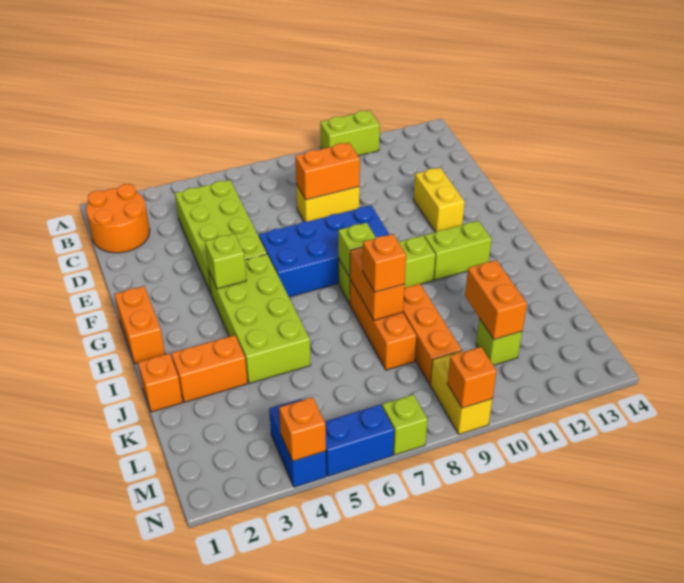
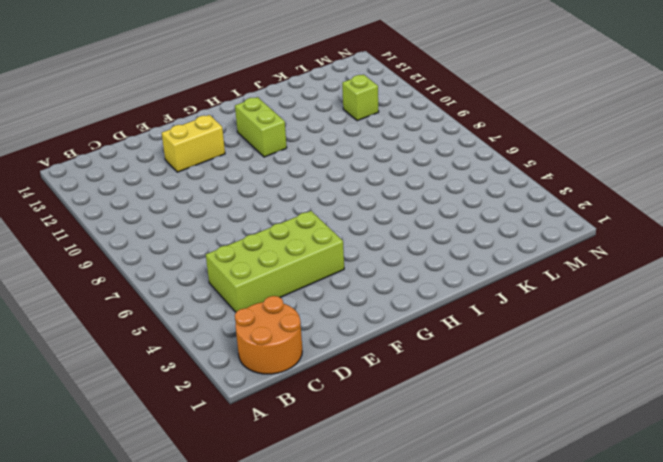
none -> lime 1x2 brick [320,110,380,156]
none -> yellow 1x2 brick [296,184,360,221]
none -> blue 2x4 brick [259,206,390,297]

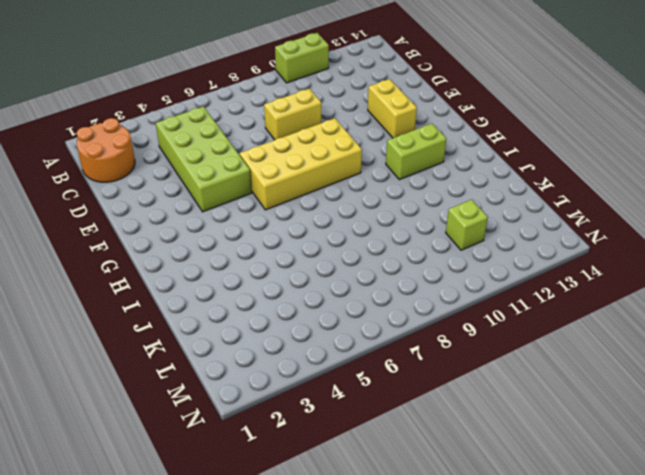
yellow 2x4 brick [240,118,362,210] -> blue 2x4 brick [259,206,390,297]
none -> orange 1x2 brick [115,286,165,364]
none -> lime 2x4 brick [208,254,311,383]
none -> lime 1x3 brick [338,236,435,304]

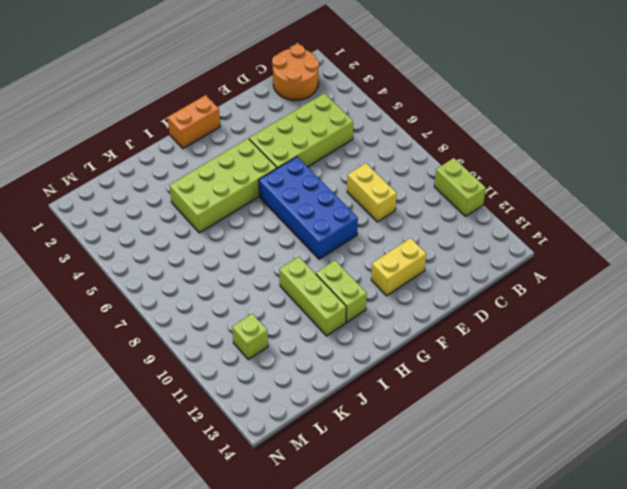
lime 1x3 brick [279,257,346,336] -> lime 1x3 brick moved to [338,236,435,304]
none -> orange 1x3 brick [350,279,416,370]
none -> orange 1x1 brick [138,353,183,412]
none -> orange 1x2 brick [172,335,248,402]

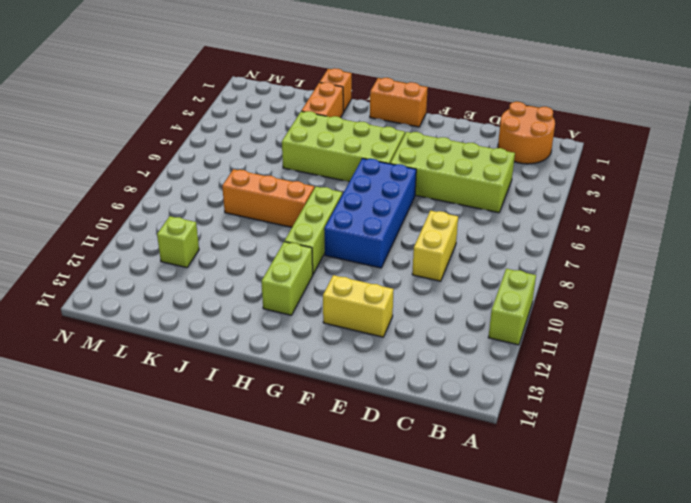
none -> orange 1x3 brick [403,284,461,384]
none -> blue 1x2 brick [269,399,326,487]
none -> yellow 1x2 brick [430,351,492,434]

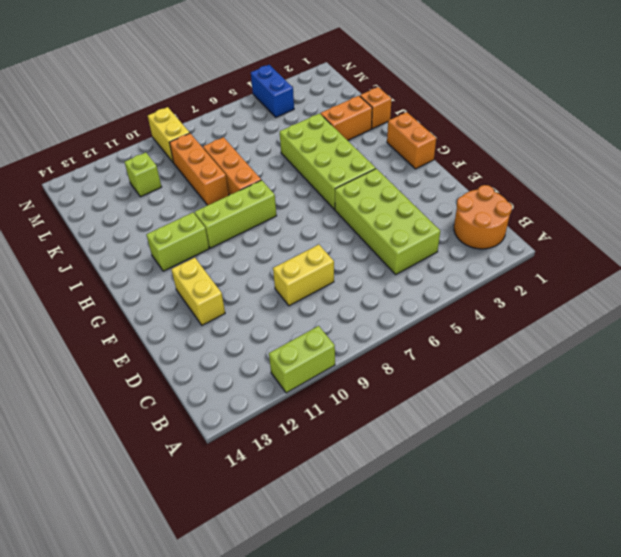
none -> blue 2x4 brick [259,206,390,297]
none -> blue 1x2 brick [325,405,394,476]
none -> lime 1x1 brick [382,395,428,455]

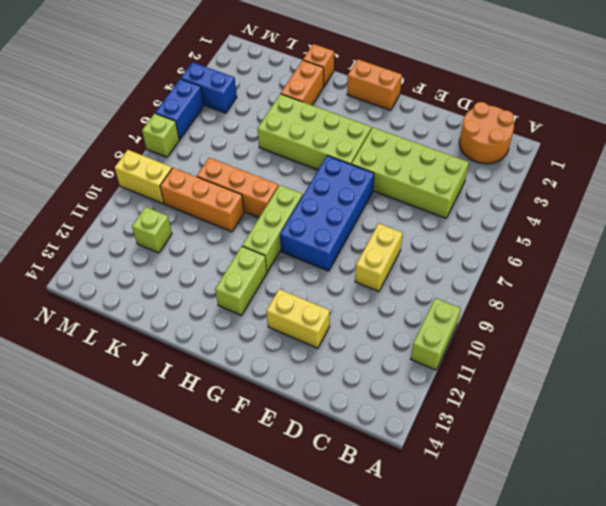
none -> orange 1x2 brick [295,143,360,200]
none -> lime 1x1 brick [205,234,246,289]
none -> lime 1x1 brick [338,223,376,277]

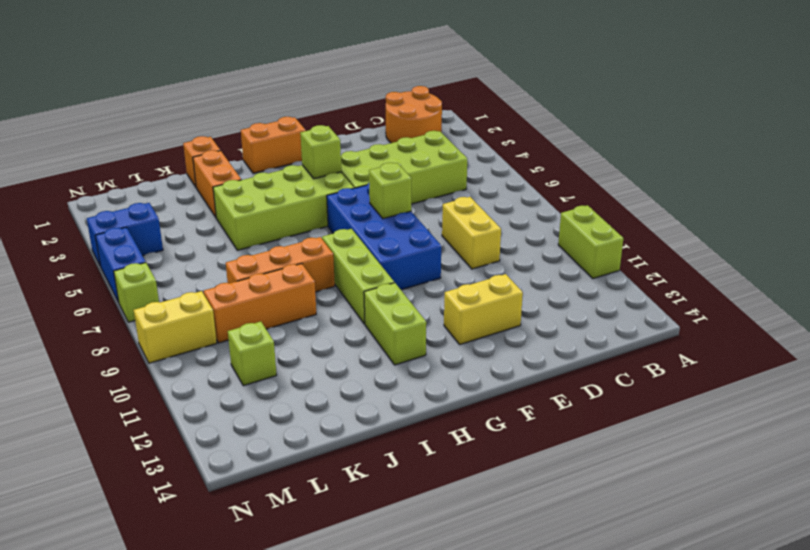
lime 1x1 brick [369,163,411,219] -> lime 1x1 brick moved to [338,223,376,277]
none -> orange 1x2 brick [295,143,360,200]
none -> orange 1x2 brick [350,247,405,320]
none -> orange 1x2 brick [465,260,527,339]

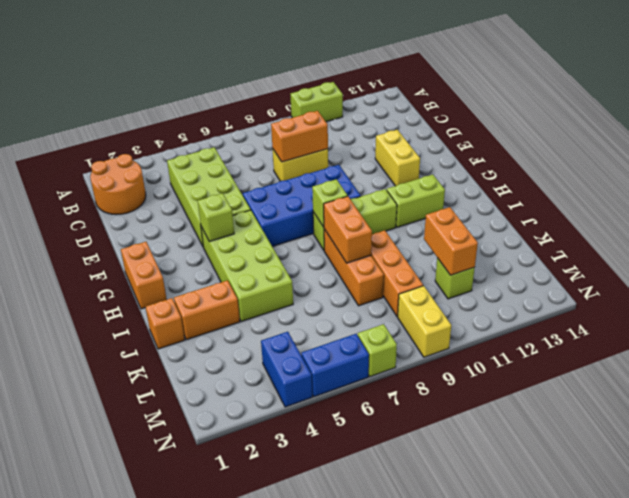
none -> orange 1x1 brick [279,397,326,461]
none -> orange 1x1 brick [447,347,497,408]
none -> orange 1x1 brick [363,234,406,292]

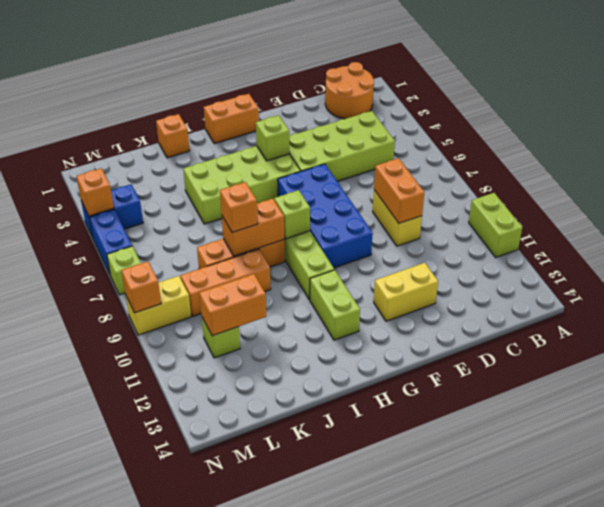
none -> orange 1x2 brick [172,335,248,402]

